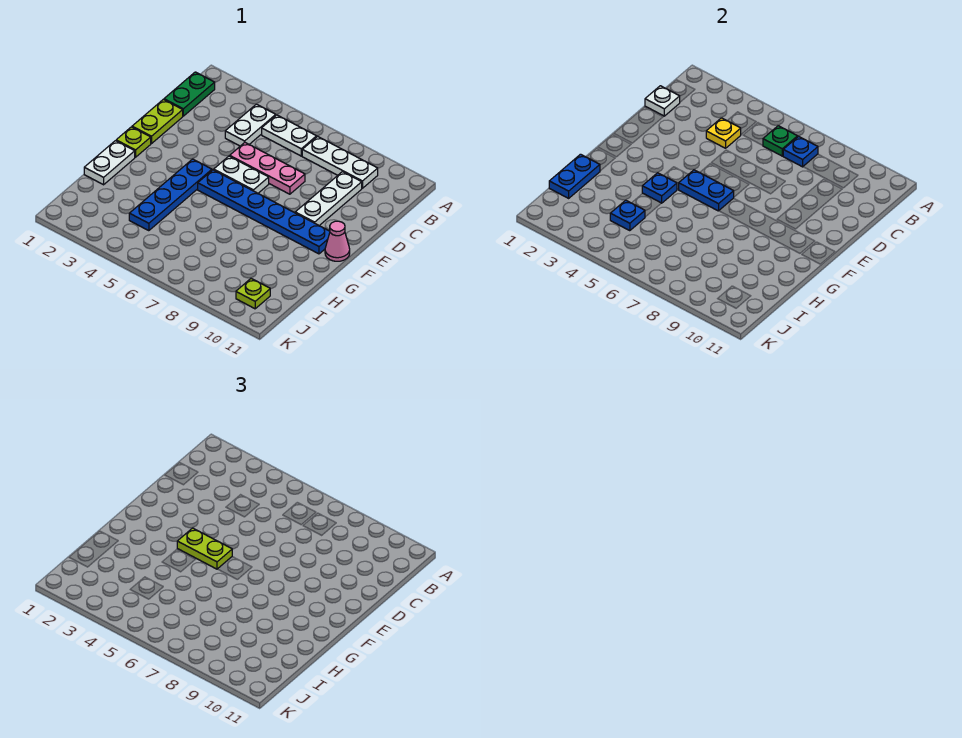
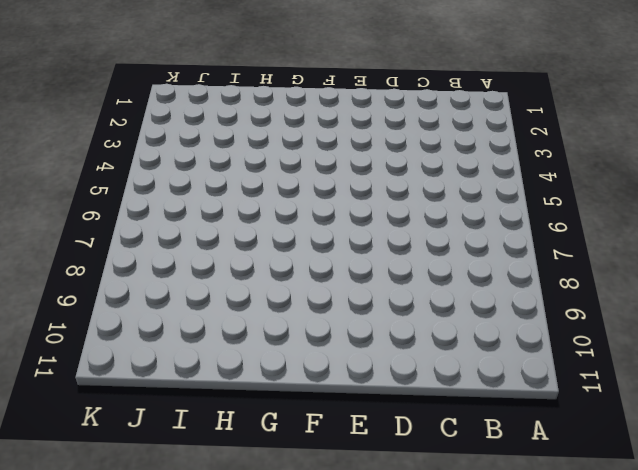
none -> green 1x2 plate [164,72,215,116]
none -> white 1x2 plate [225,104,276,146]
none -> white 1x2 plate [262,115,317,156]

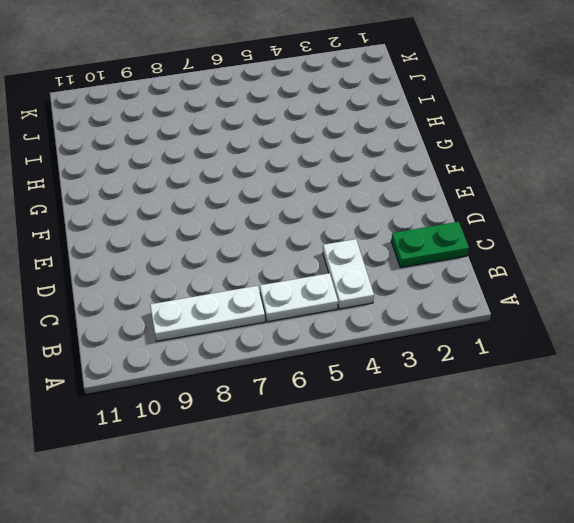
green 1x2 plate [391,222,469,268] -> green 1x2 plate turned to [164,72,215,116]
none -> white 1x3 plate [295,172,362,226]
none -> lime 1x2 plate [132,99,183,144]
none -> pink 1x3 plate [230,143,305,194]

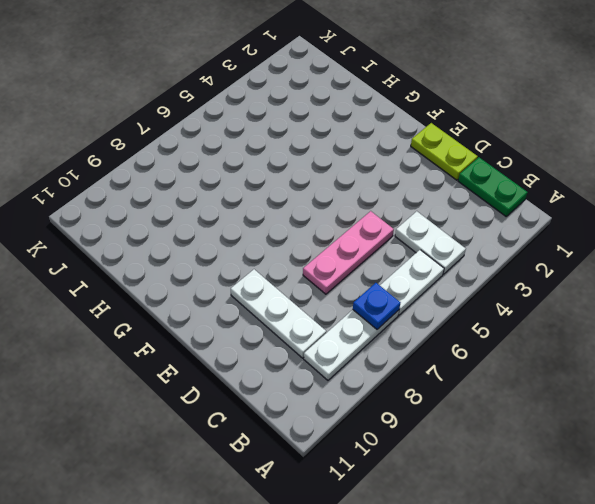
none -> white 1x2 plate [214,156,269,193]
none -> lime 1x1 plate [116,127,151,157]
none -> blue 1x4 plate [129,159,212,231]

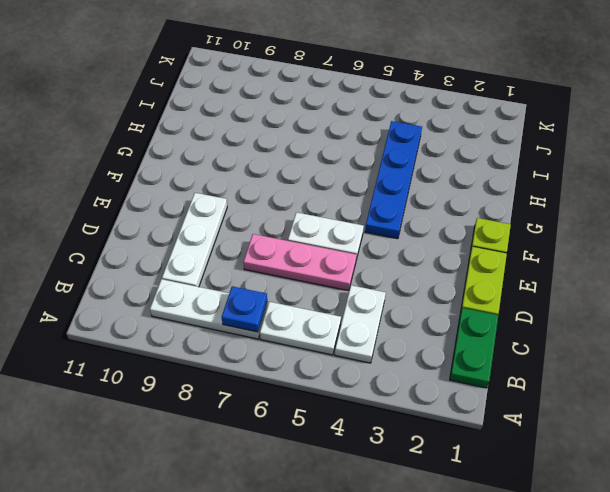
none -> blue 1x6 plate [198,170,330,254]
none -> pink 1x1 cone [325,221,350,261]
none -> white 1x2 plate [84,141,135,185]

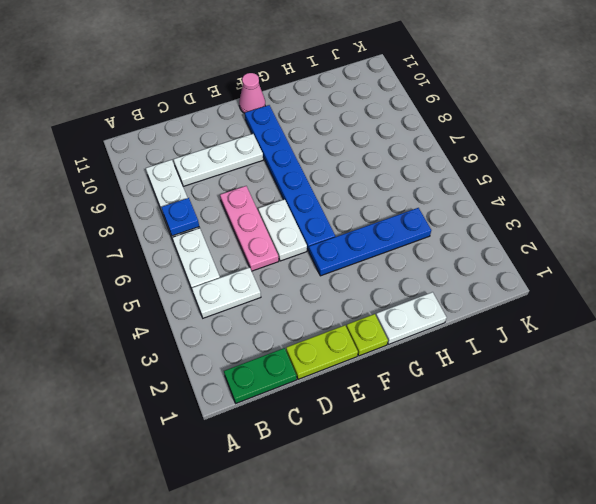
none -> lime 1x1 plate [236,279,270,309]
none -> green 1x1 plate [763,126,798,156]
none -> white 1x1 plate [645,86,680,116]

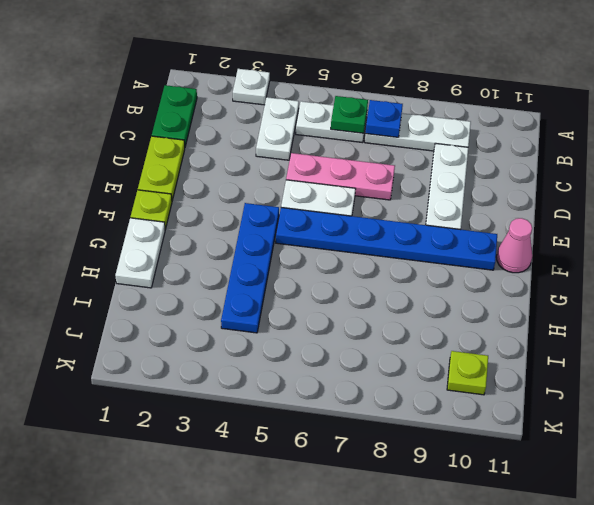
white 1x1 plate [233,69,270,105] -> white 1x1 plate moved to [645,86,680,116]
none -> yellow 1x1 plate [706,118,741,148]
none -> blue 1x2 plate [678,170,734,211]
none -> blue 1x1 plate [642,173,677,203]

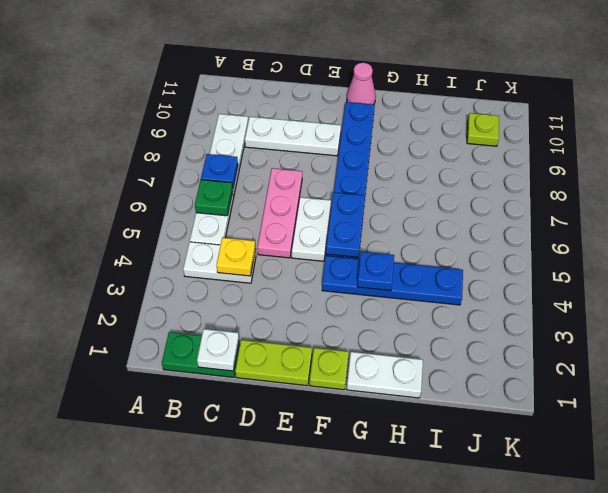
none -> blue 1x2 plate [549,154,600,198]
none -> blue 1x1 plate [610,200,645,231]
none -> lime 1x2 plate [177,528,232,569]

